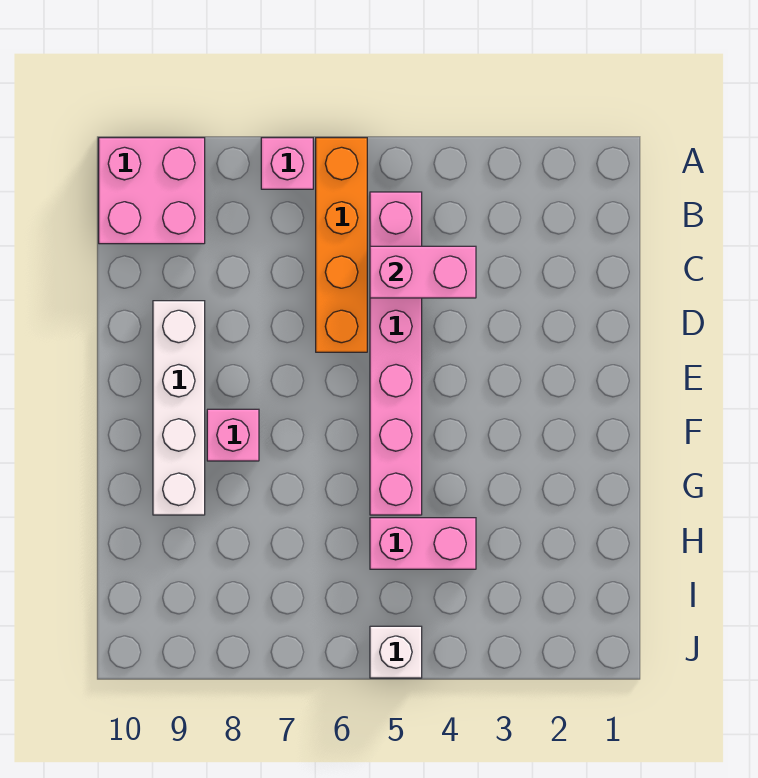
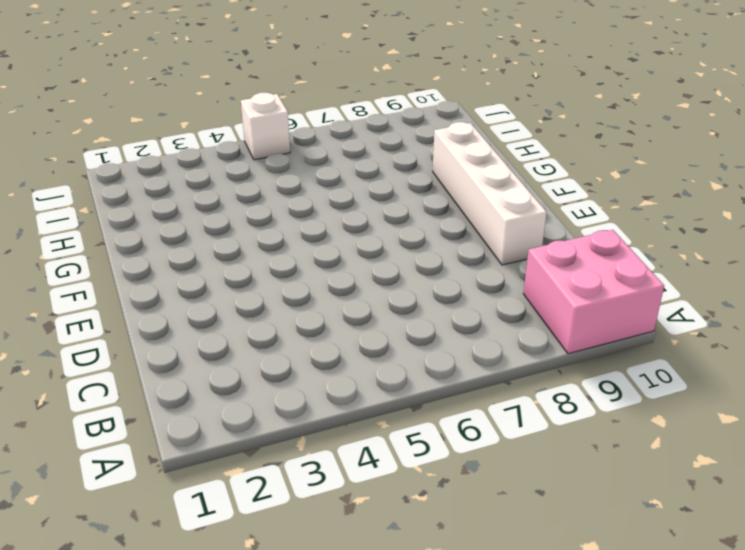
none -> orange 1x4 brick [316,138,367,352]
none -> pink 1x1 brick [261,138,313,189]

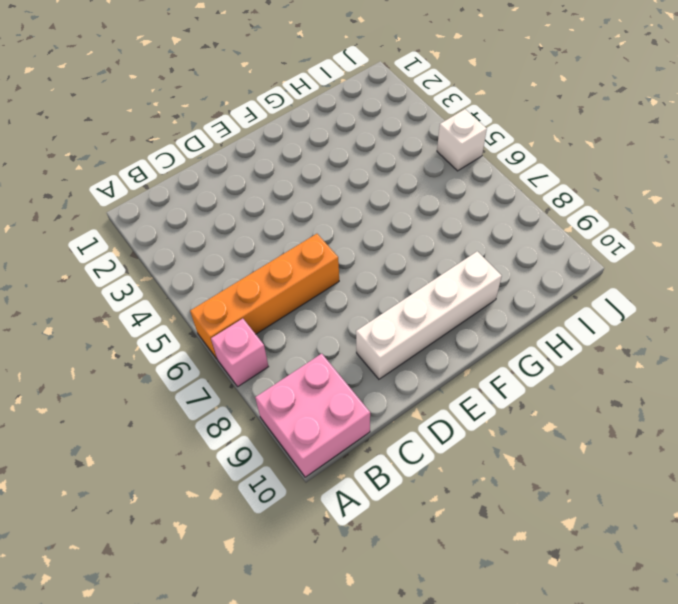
none -> pink 1x6 brick [370,192,422,515]
none -> pink 1x1 brick [207,409,259,461]

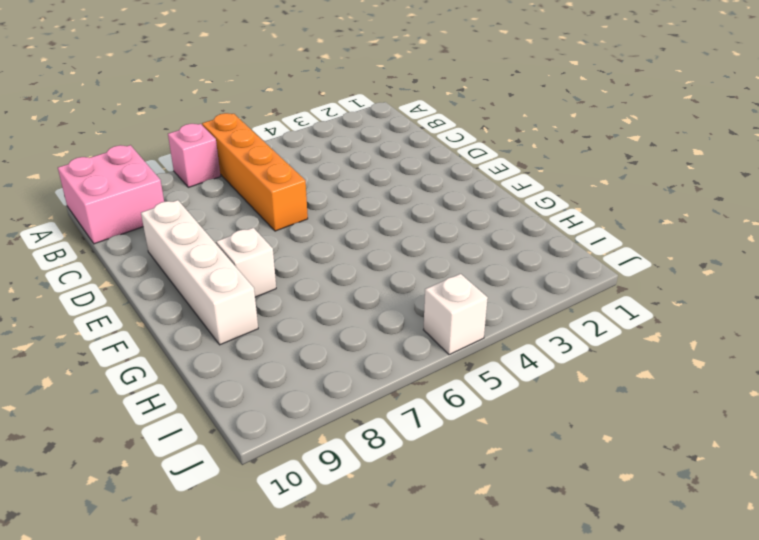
white 1x1 brick [216,228,276,297] -> pink 1x1 brick [207,409,259,461]
none -> pink 1x6 brick [370,192,422,515]
none -> pink 1x2 brick [370,518,476,569]

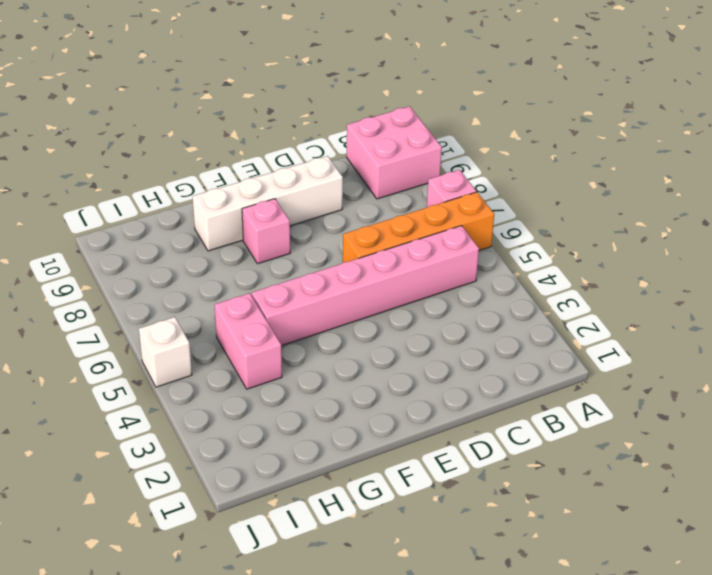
none -> pink 1x2 brick [370,246,476,298]

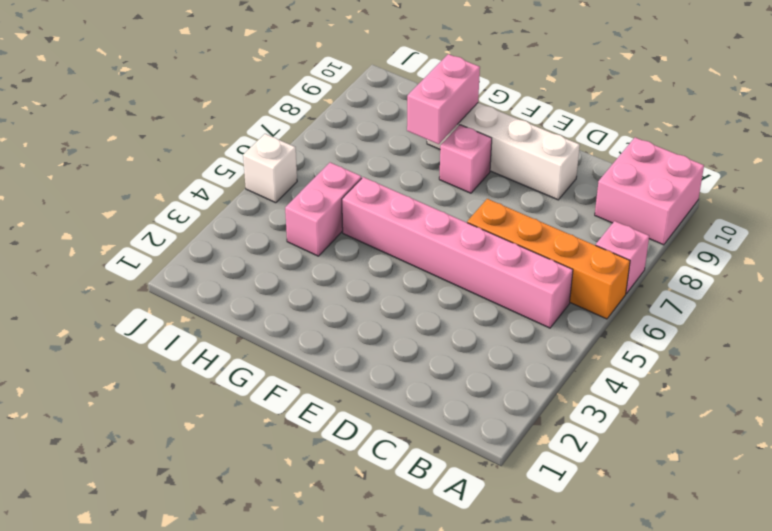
pink 1x2 brick [407,54,480,144] -> pink 1x2 brick moved to [370,246,476,298]

